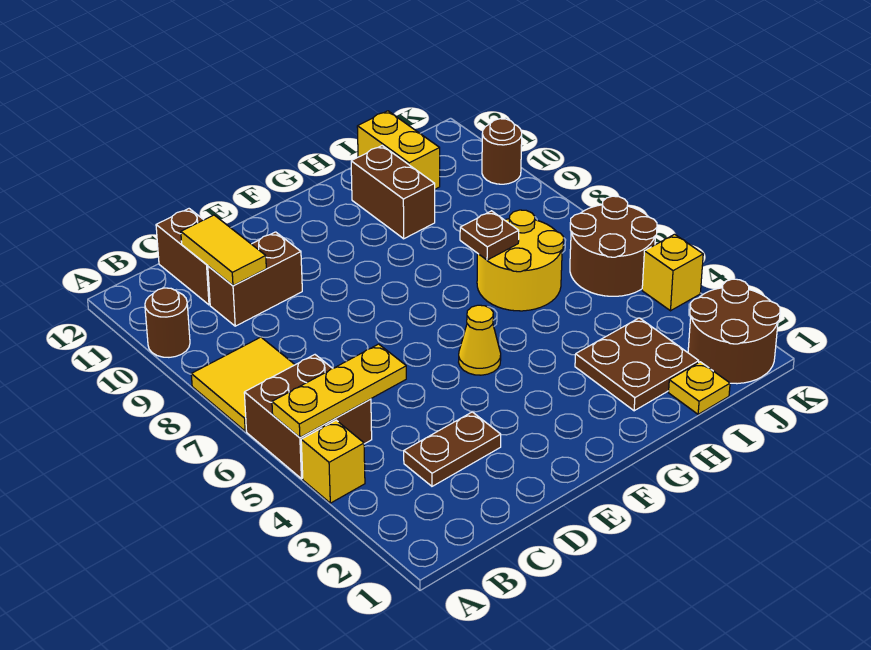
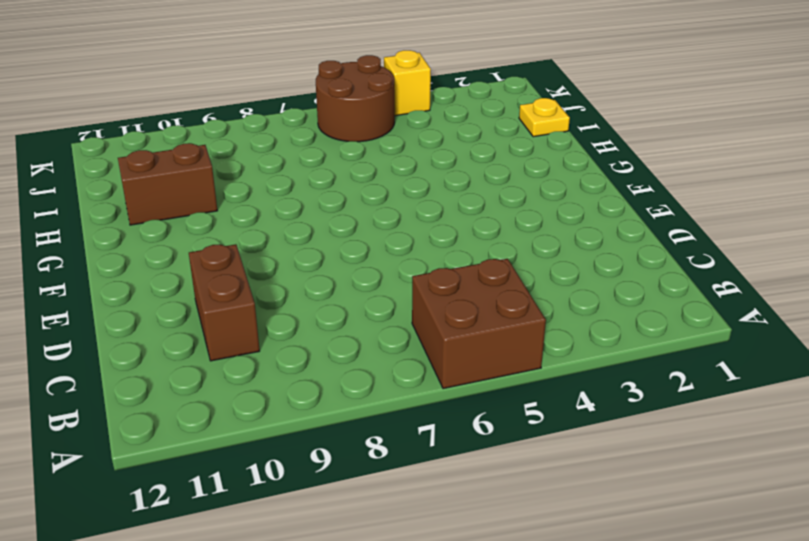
none -> yellow 1x1 brick [301,420,365,503]
none -> yellow 2x2 tile [191,337,295,431]
none -> brown 1x1 round brick [145,288,190,357]

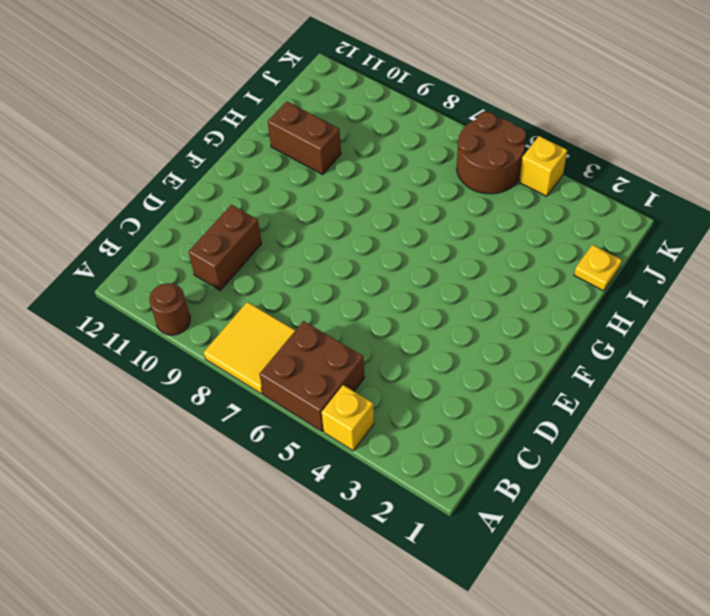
none -> brown 1x2 plate [404,412,501,486]
none -> brown 1x2 brick [156,209,210,305]
none -> yellow 1x1 cone [459,305,501,375]

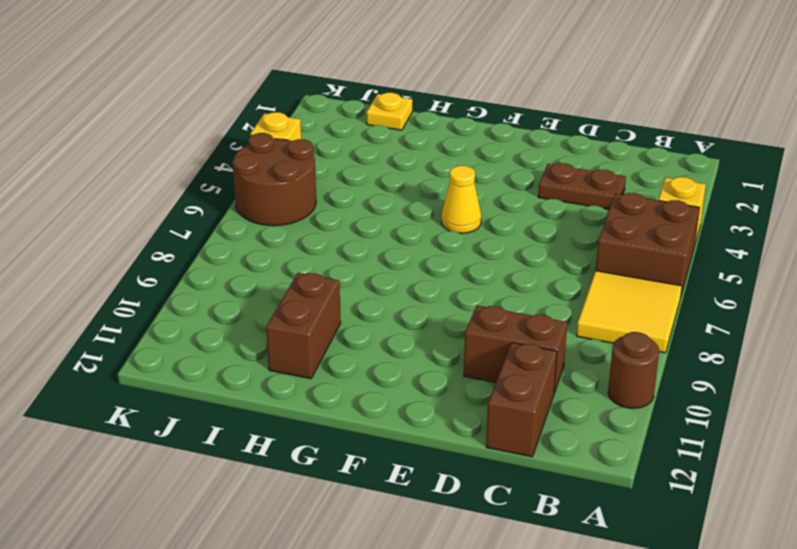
none -> brown 2x2 plate [575,318,699,411]
none -> yellow 2x2 round brick [477,210,564,311]
none -> yellow 1x2 brick [357,111,440,189]

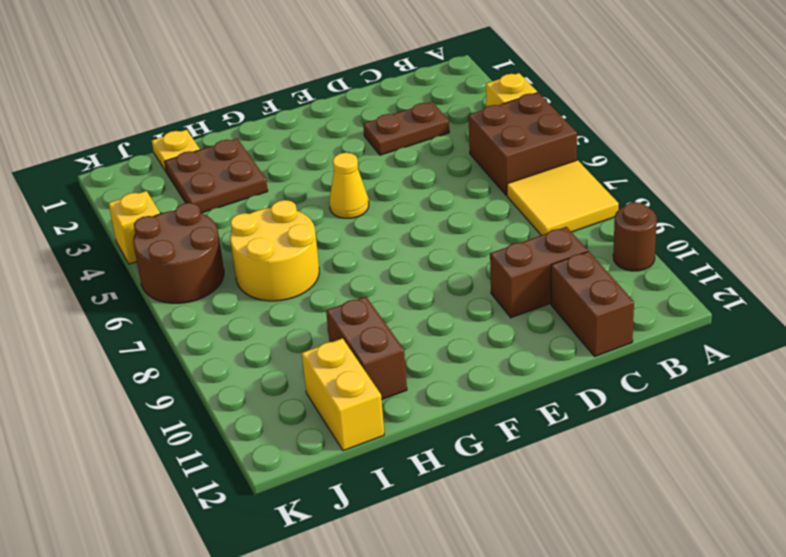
none -> brown 2x2 round brick [688,279,780,384]
none -> brown 1x1 round brick [482,119,522,184]
none -> yellow 1x3 plate [272,344,406,438]

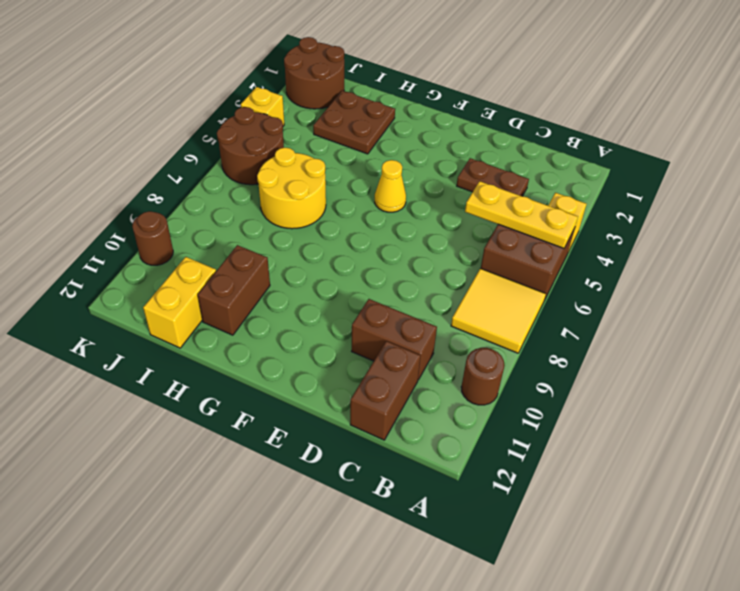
none -> yellow 1x1 plate [669,362,730,414]
none -> yellow 1x2 tile [181,215,266,286]
none -> brown 1x1 plate [460,211,519,260]

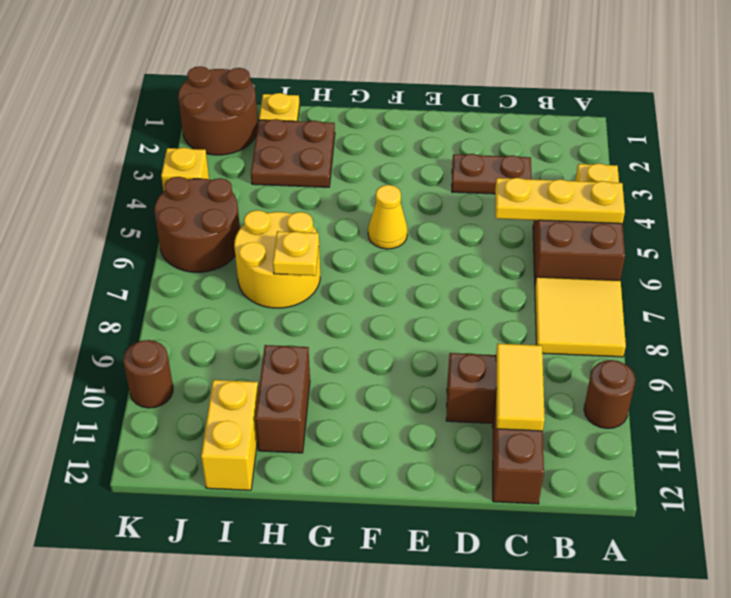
yellow 1x1 plate [273,231,319,276] -> brown 1x1 plate [460,211,519,260]

